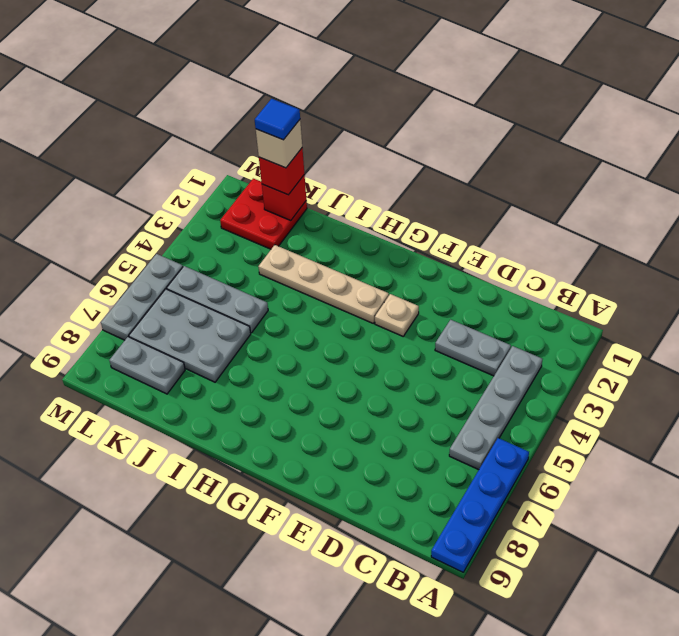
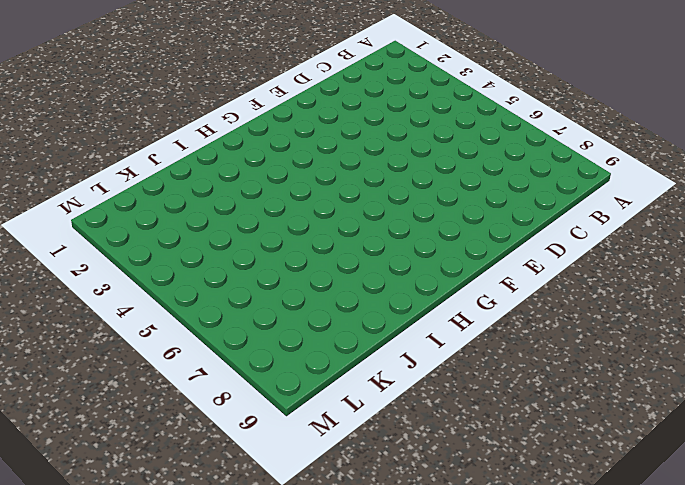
none -> blue 1x4 plate [431,438,529,572]
none -> grey 1x4 plate [449,346,542,470]
none -> grey 1x2 plate [435,320,511,376]

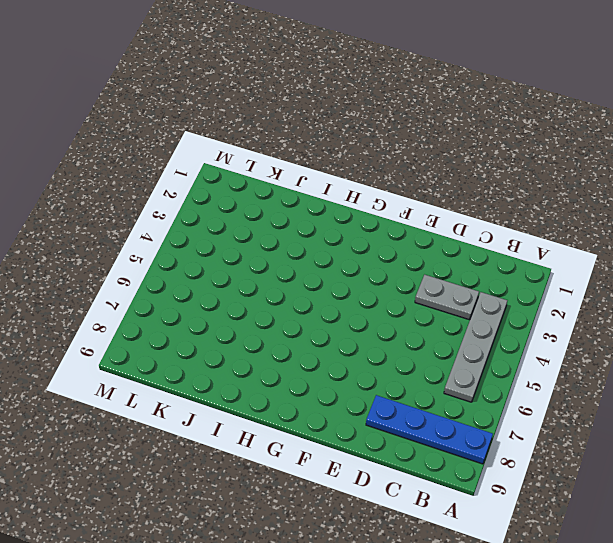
blue 1x4 plate [366,395,493,464] -> blue 1x4 plate turned to [431,438,529,572]
none -> tan 1x1 plate [375,294,419,336]
none -> tan 1x4 plate [258,245,389,323]
none -> grey 1x3 plate [167,266,268,333]

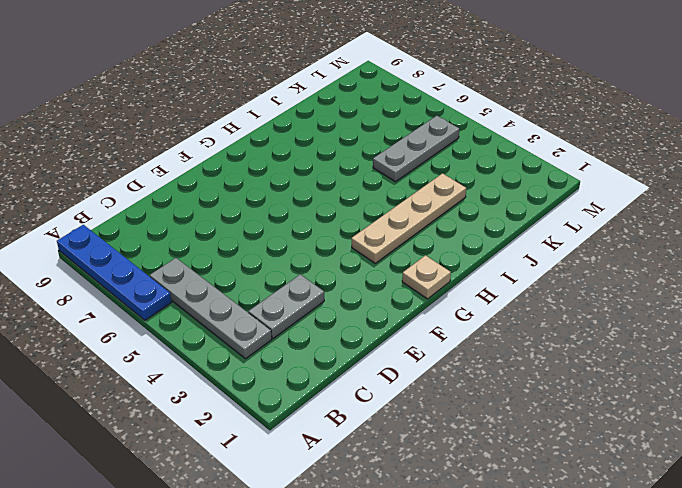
tan 1x1 plate [402,255,451,299] -> tan 1x1 plate moved to [375,294,419,336]
none -> grey 2x3 plate [129,289,251,382]
none -> red 2x2 plate [220,179,307,249]
none -> grey 1x2 plate [109,337,185,394]

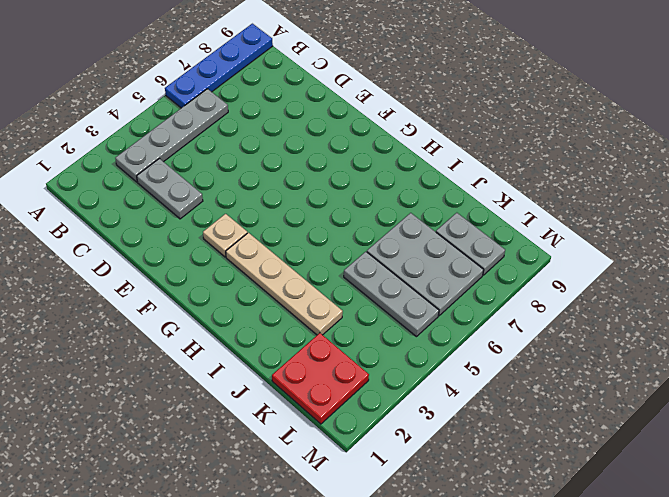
none -> grey 1x3 plate [101,254,183,340]
none -> red 1x1 brick [262,175,306,221]
none -> red 1x1 brick [259,148,304,195]

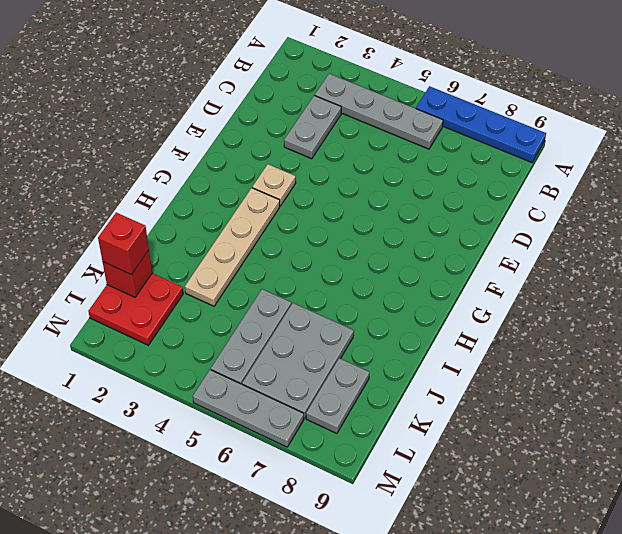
none -> tan 1x1 brick [256,120,302,168]
none -> blue 1x1 tile [255,99,300,140]

